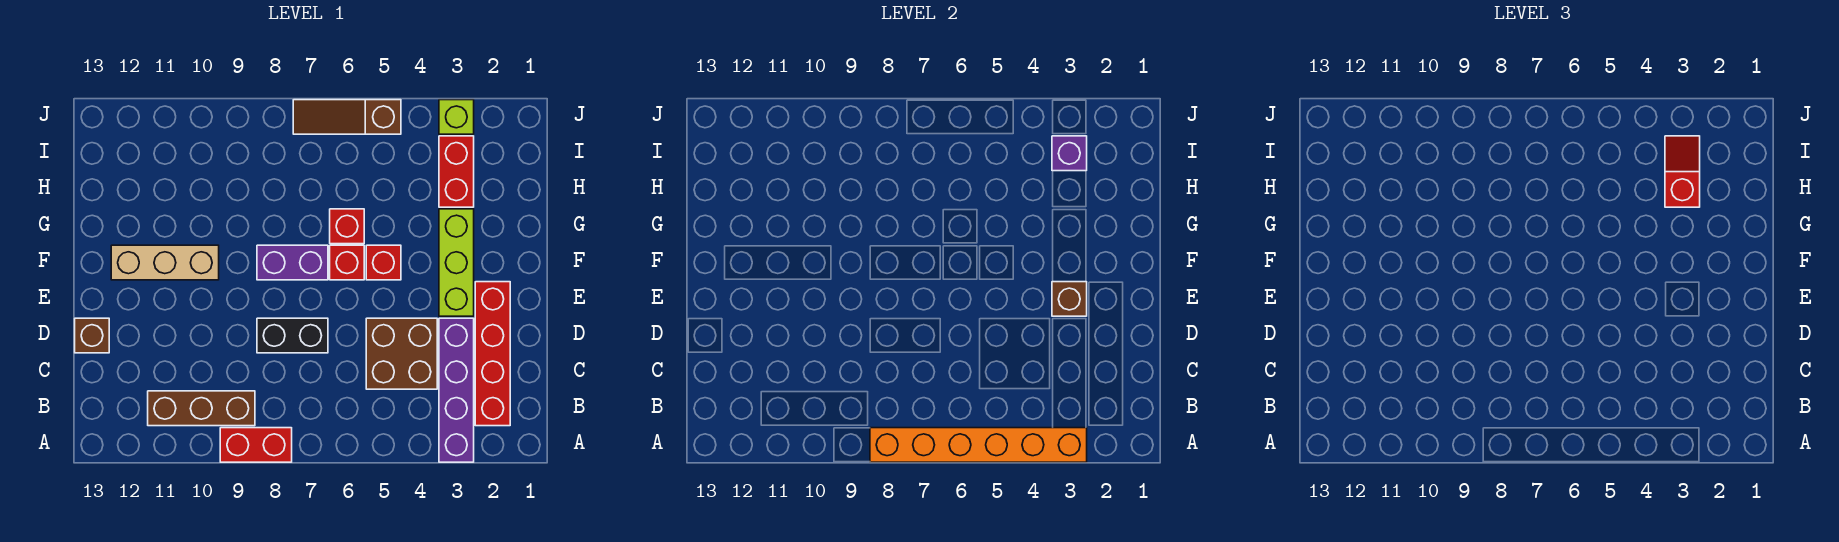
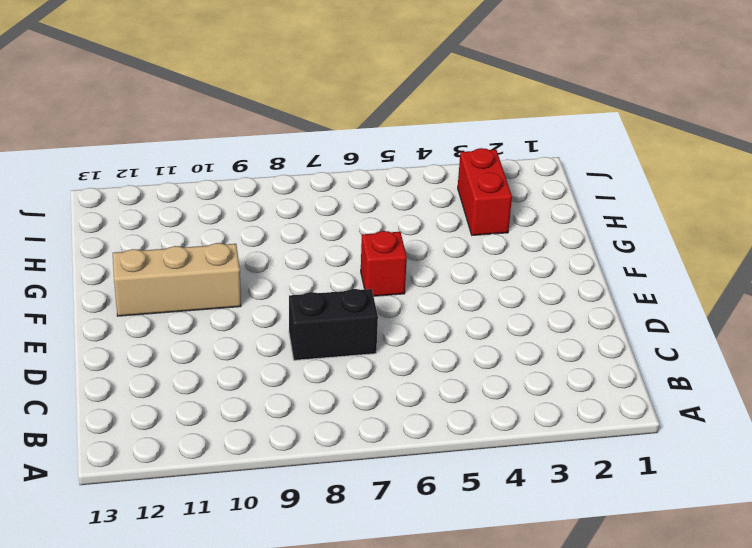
none -> purple 1x4 brick [439,318,474,462]
none -> red 1x2 brick [220,428,292,462]
none -> red 1x4 brick [475,282,510,426]

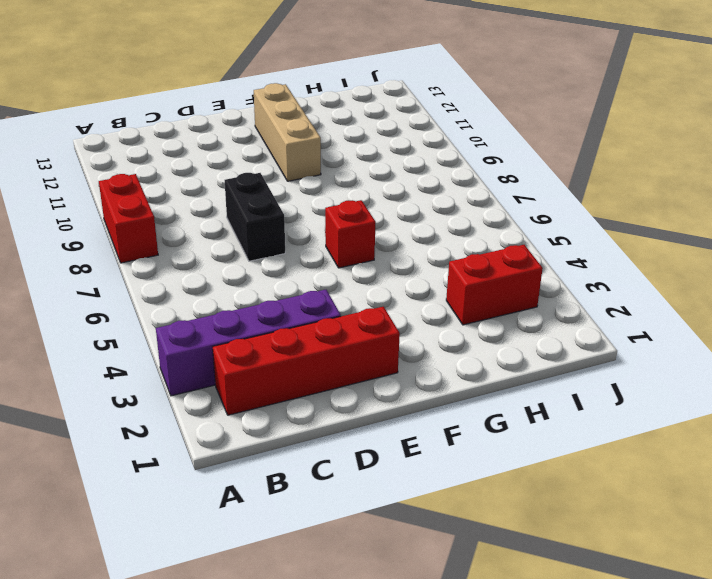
none -> brown 1x3 brick [148,391,255,426]
none -> brown 2x2 brick [366,318,437,389]
none -> brown 1x1 brick [75,318,109,353]

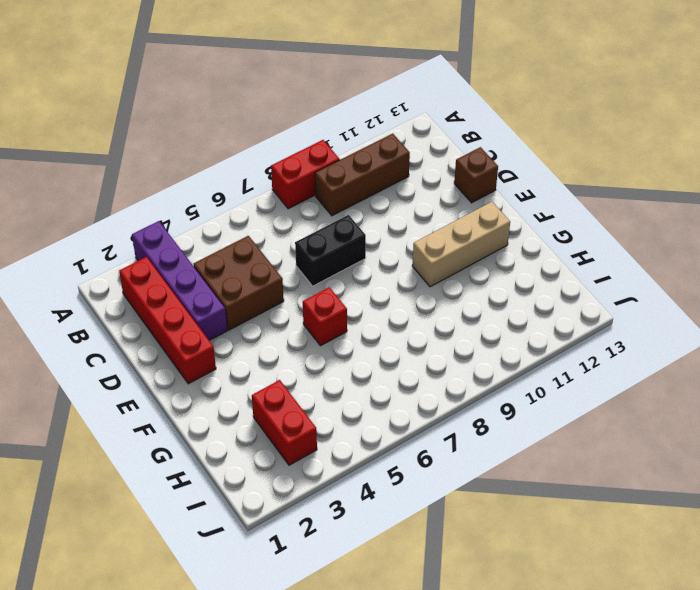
none -> lime 1x3 brick [439,209,474,316]
none -> red 1x1 brick [366,245,401,280]
none -> purple 1x2 brick [257,245,328,280]

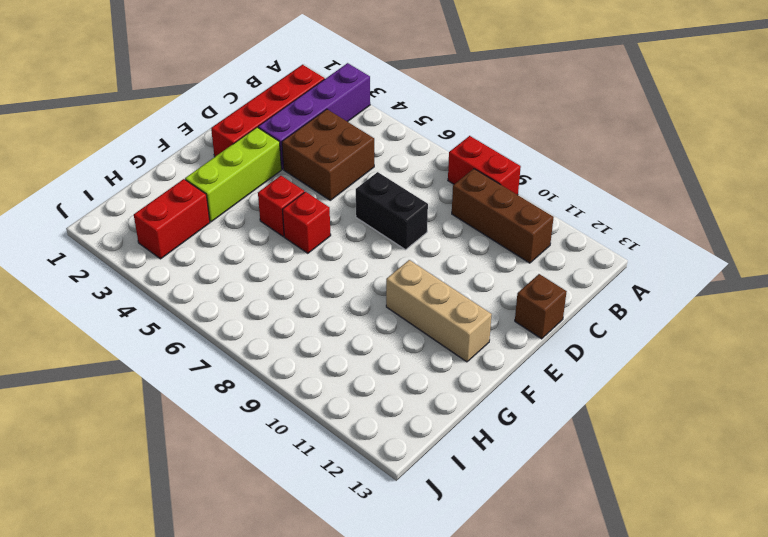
none -> purple 1x2 brick [257,245,328,280]
none -> red 1x1 brick [330,209,364,244]
none -> lime 1x1 brick [439,100,474,134]

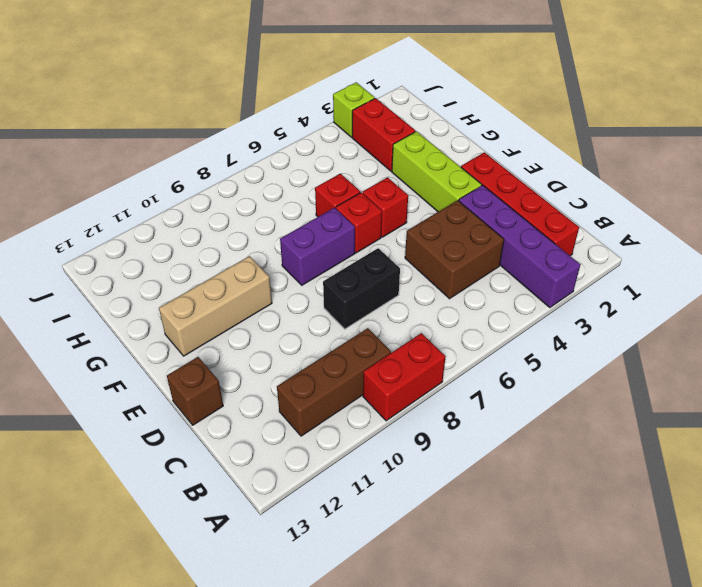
none -> brown 1x3 slope [293,100,401,134]
none -> orange 1x6 brick [870,428,1087,462]
none -> brown 1x1 brick [1052,282,1087,316]

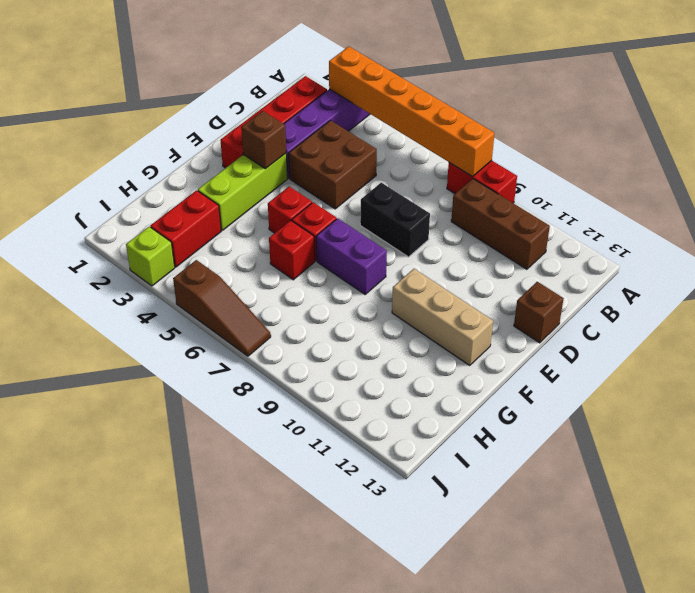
none -> purple 1x1 brick [1052,136,1087,171]
none -> red 1x2 slope [1665,136,1700,207]

